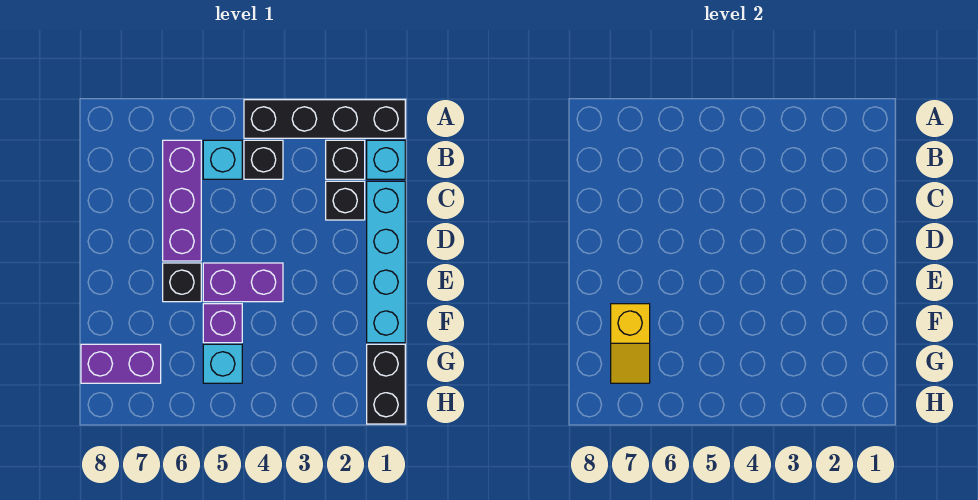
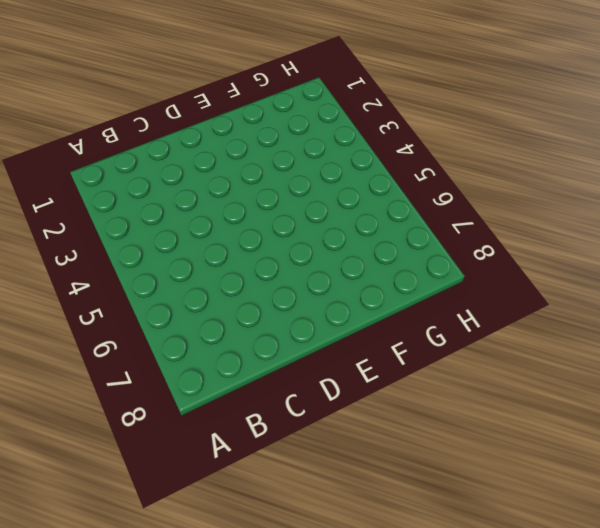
none -> black 1x4 brick [244,100,405,138]
none -> cyan 1x1 brick [367,140,405,179]
none -> black 1x1 brick [326,140,365,179]

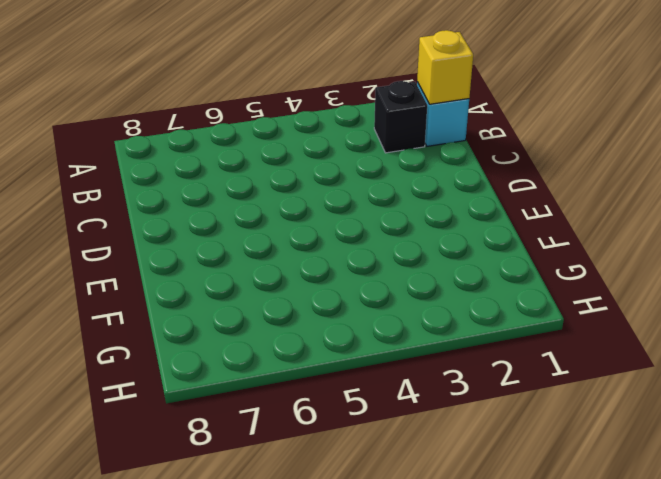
yellow 1x1 brick [417,30,473,104] -> none
none -> black 1x4 brick [244,100,405,138]
none -> black 1x1 brick [244,140,283,179]
none -> cyan 1x1 brick [203,140,242,179]

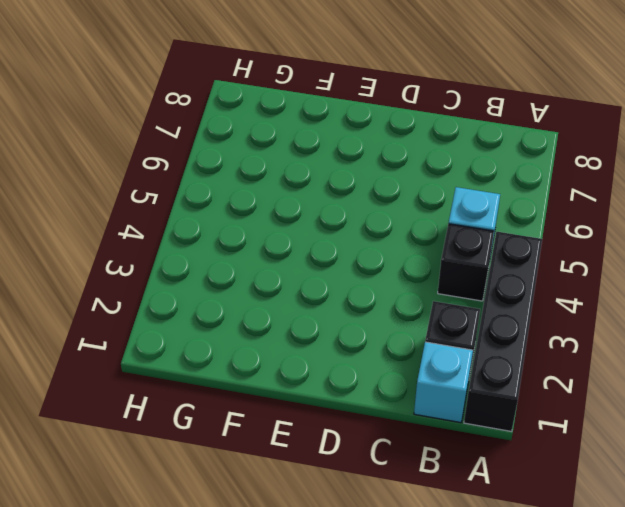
none -> purple 1x3 brick [163,140,201,261]
none -> cyan 1x4 brick [367,181,405,343]
none -> black 1x1 brick [326,181,365,220]

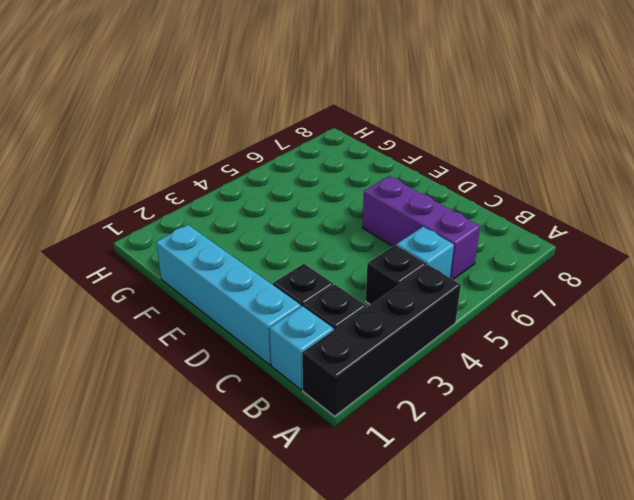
none -> purple 1x2 brick [203,263,283,302]
none -> black 1x1 brick [163,263,201,302]
none -> purple 1x1 brick [203,304,242,343]

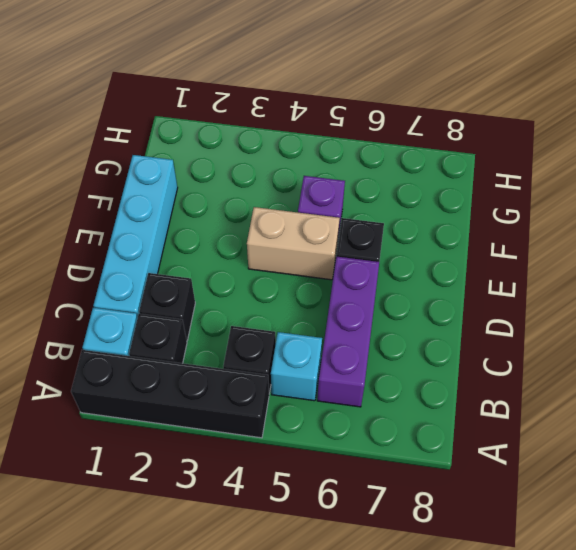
tan 1x2 brick [247,207,340,280] -> purple 1x2 brick [203,263,283,302]
none -> black 1x2 brick [367,344,405,424]
none -> cyan 1x1 brick [203,344,242,383]
none -> purple 1x2 brick [81,344,161,383]

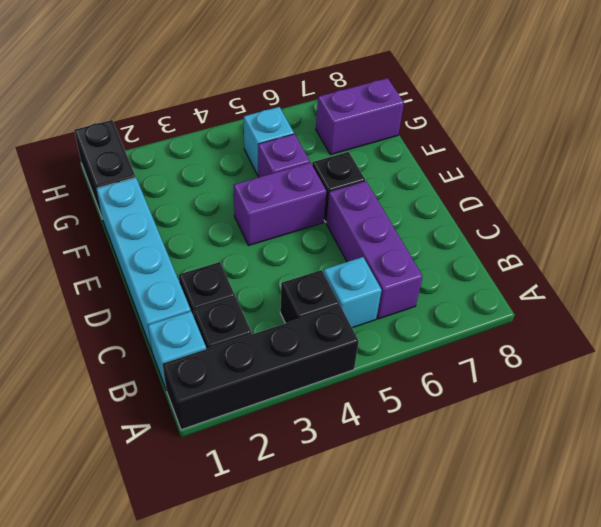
none -> yellow 1x2 slope [611,304,650,383]

